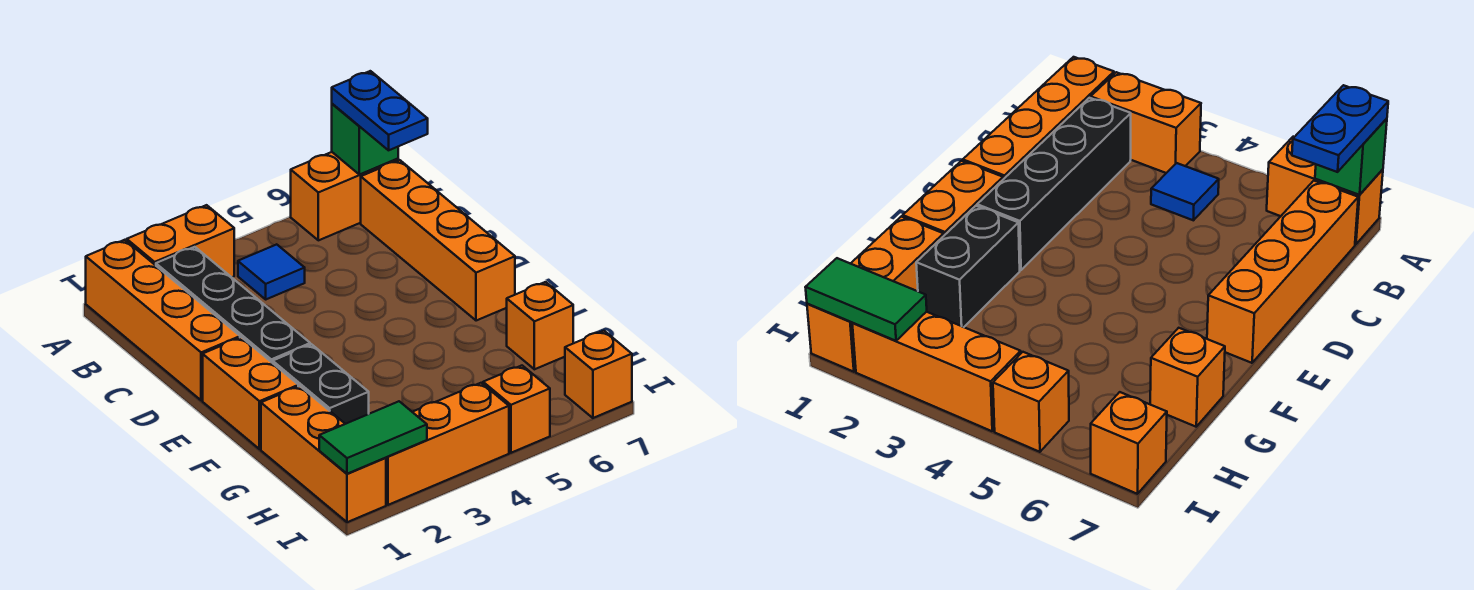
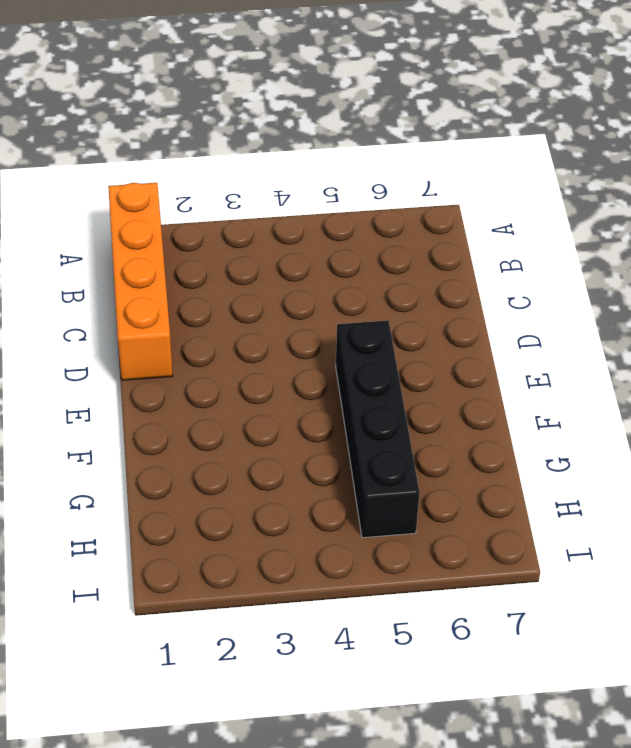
black 1x4 brick [336,321,420,538] -> black 1x4 brick moved to [156,247,310,363]
none -> orange 1x2 brick [127,205,234,277]
none -> orange 1x2 brick [291,152,398,240]
none -> blue 1x1 tile [238,244,305,299]

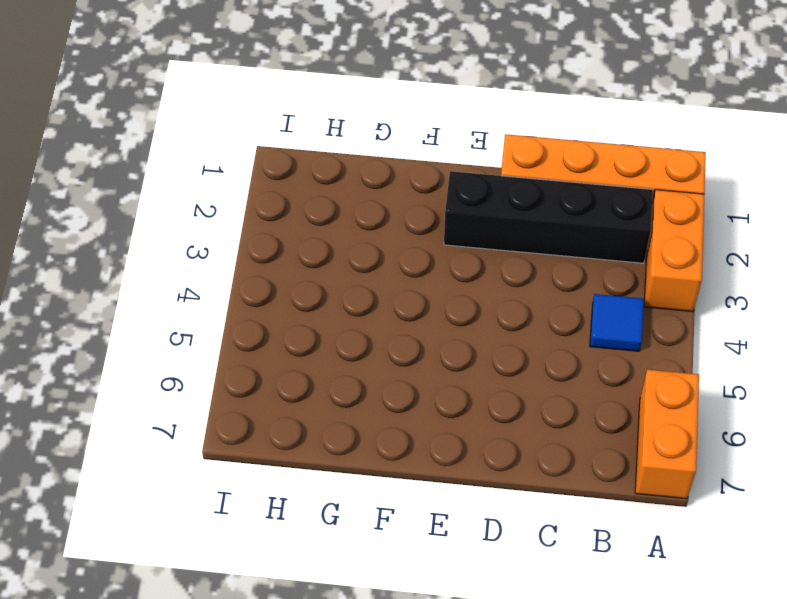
none -> orange 1x4 brick [361,160,515,321]
none -> orange 1x2 brick [203,337,298,449]
none -> black 1x2 brick [273,344,369,424]

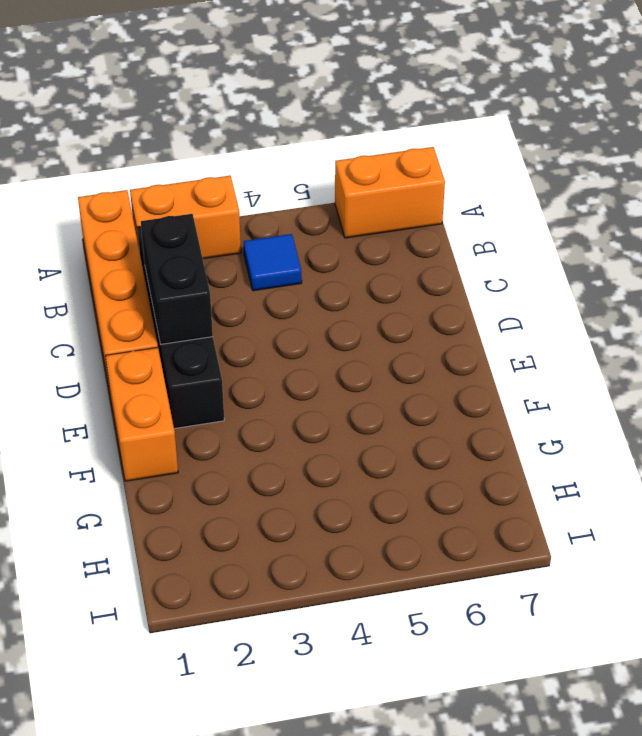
black 1x2 brick [141,214,213,345] -> black 1x2 brick moved to [273,344,369,424]
none -> orange 1x4 brick [361,160,515,321]
none -> orange 1x3 brick [261,386,386,522]
none -> orange 1x1 brick [507,282,573,369]

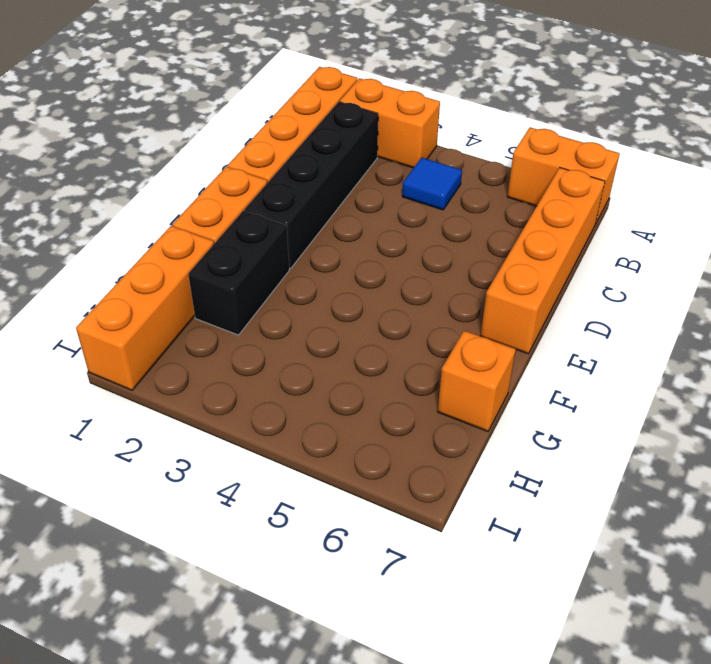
none -> orange 1x3 brick [386,383,509,505]
none -> orange 1x1 brick [483,366,550,453]
none -> orange 1x1 brick [565,331,632,418]

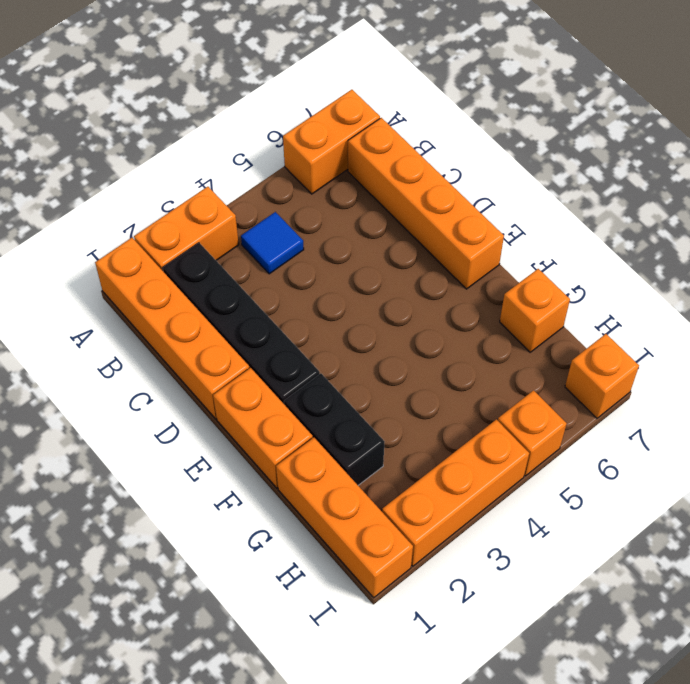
none -> green 1x1 brick [332,104,398,175]
none -> green 1x2 tile [319,401,427,474]
none -> blue 1x2 plate [332,71,428,150]

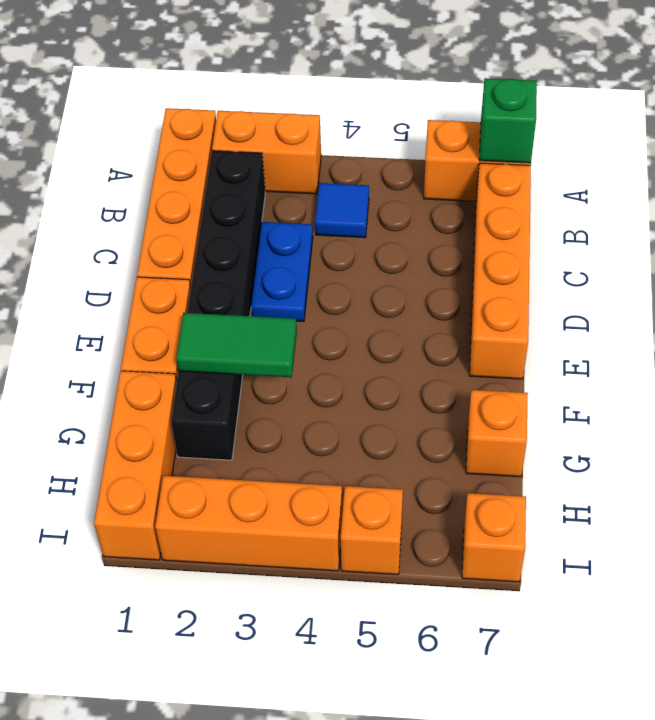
blue 1x2 plate [251,222,313,322] -> blue 1x2 plate moved to [332,71,428,150]
green 1x2 tile [176,313,297,377] -> green 1x2 tile moved to [319,401,427,474]

